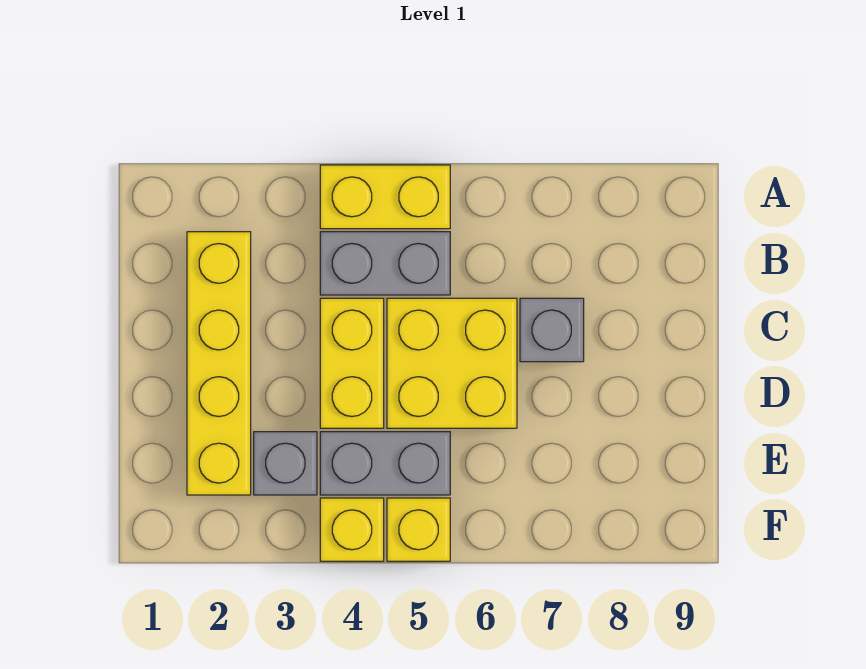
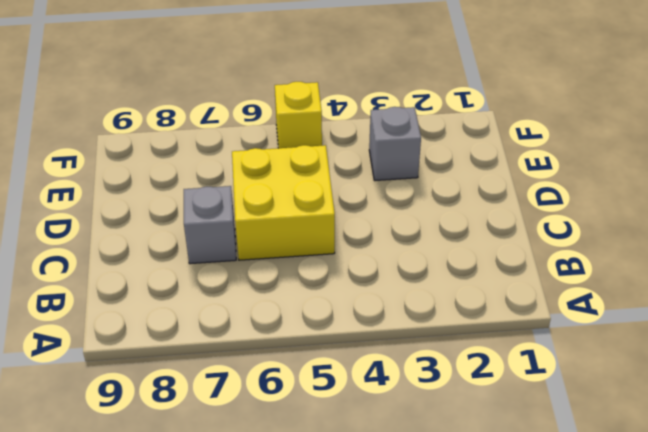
none -> yellow 1x2 brick [320,165,450,229]
none -> yellow 1x4 brick [187,232,251,495]

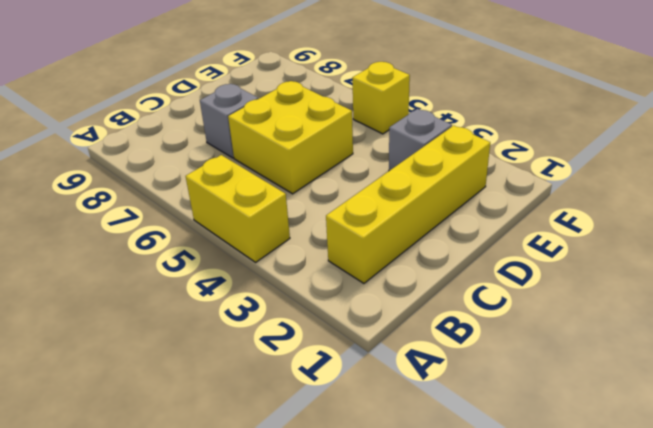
none -> grey 1x2 brick [320,232,450,295]
none -> yellow 1x2 brick [320,298,384,428]

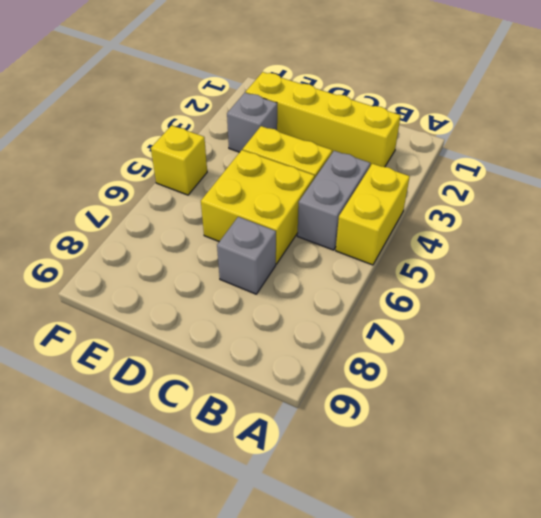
none -> grey 1x2 brick [320,432,450,495]
none -> yellow 1x1 brick [320,498,384,561]

